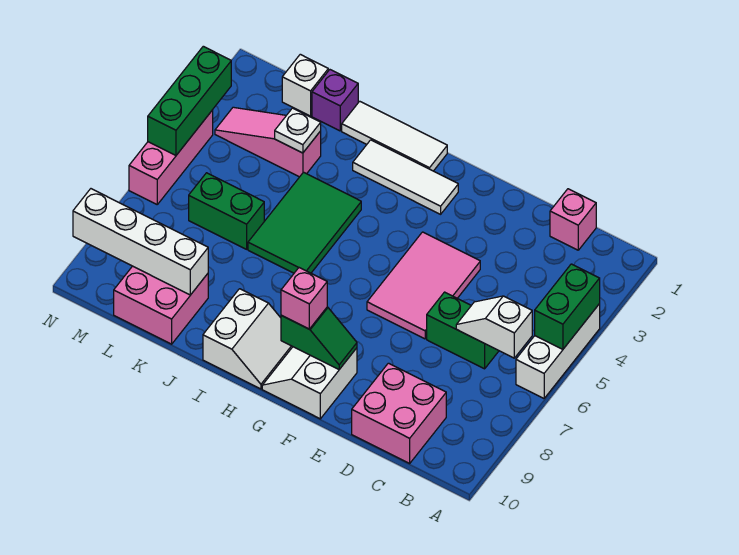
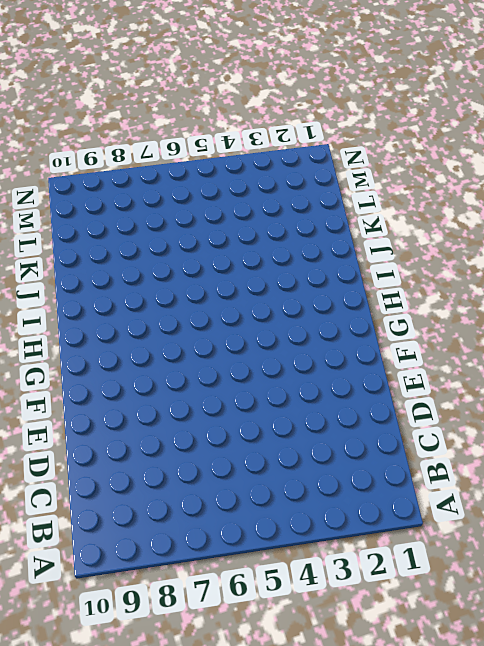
none -> white 1x3 brick [516,304,600,398]
none -> pink 1x1 brick [550,189,596,250]
none -> green 1x2 brick [427,292,499,369]

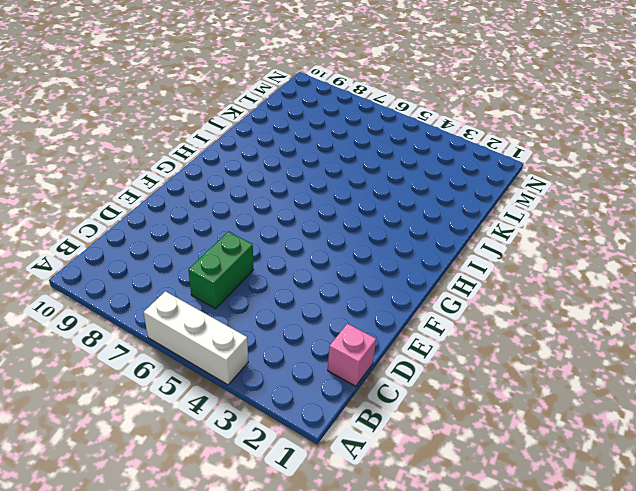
none -> pink 2x2 brick [352,363,446,463]
none -> pink 2x3 tile [367,232,480,339]
none -> white 2x2 slope [262,347,357,419]

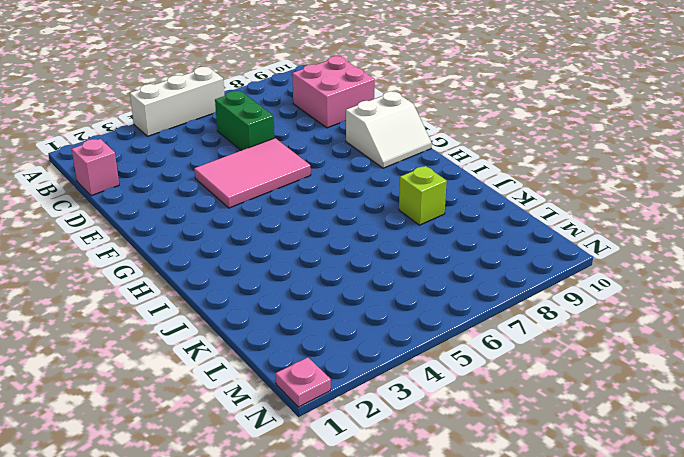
lime 1x1 brick [399,166,447,225] -> none
pink 1x1 plate [276,357,331,407] -> none
none -> white 1x3 tile [353,140,458,214]
none -> white 1x3 tile [342,101,447,171]
none -> white 2x2 slope [203,289,293,389]

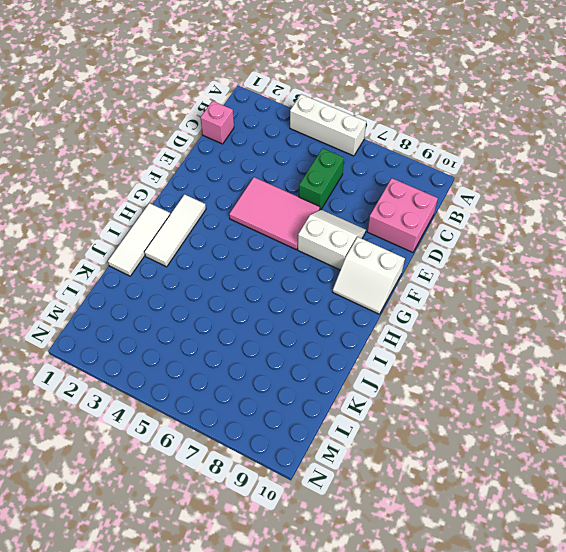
white 2x2 slope [298,210,366,270] -> white 2x2 slope moved to [203,289,293,389]
none -> green 2x3 tile [248,172,361,273]
none -> purple 1x1 brick [312,70,358,131]
none -> pink 1x3 slope [215,107,321,177]

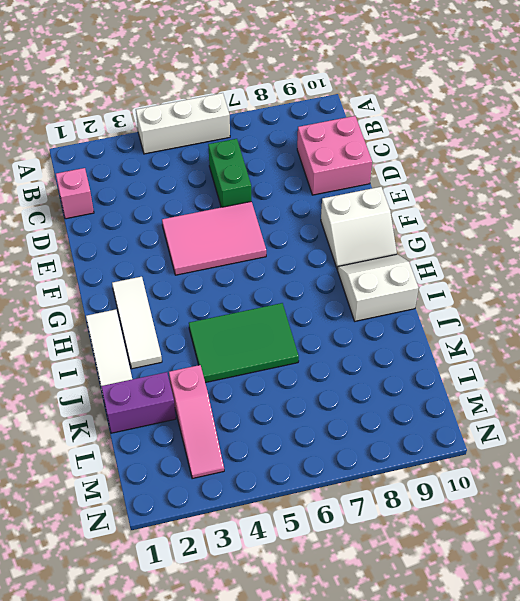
purple 1x2 brick [101,372,176,433] -> purple 1x1 brick [312,70,358,131]
none -> green 1x2 brick [189,173,264,249]
none -> pink 2x2 brick [114,266,208,344]
none -> white 1x1 brick [282,54,328,116]

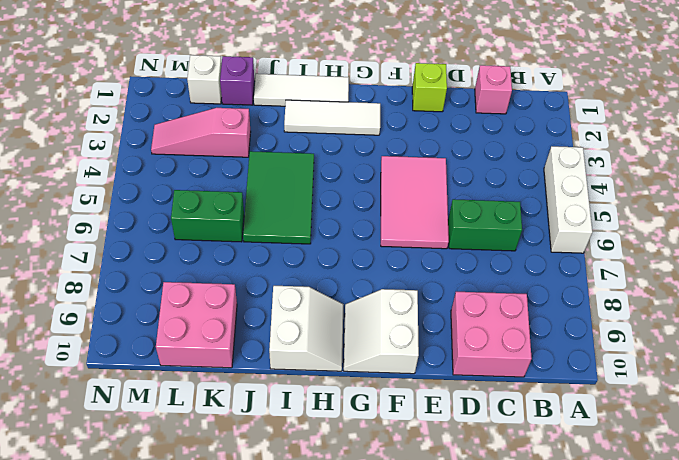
lime 1x1 brick [412,63,447,112] -> none
none -> pink 1x3 brick [129,110,213,204]
none -> green 1x2 brick [535,264,600,349]
none -> white 1x2 slope [456,296,532,358]

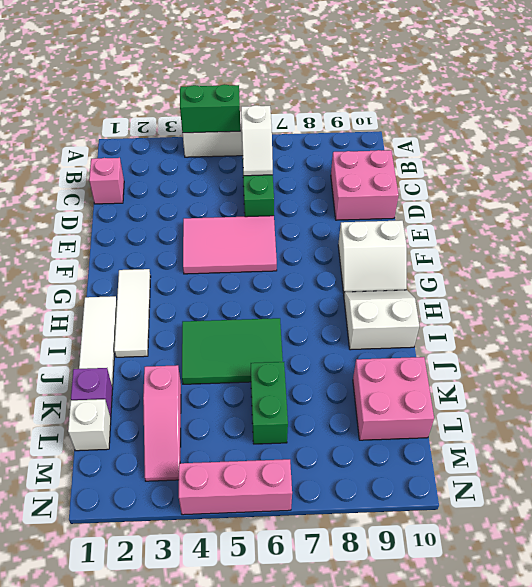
none -> green 1x2 slope [281,307,357,369]
none -> white 1x1 plate [275,108,321,153]
none -> white 1x4 brick [73,189,208,295]

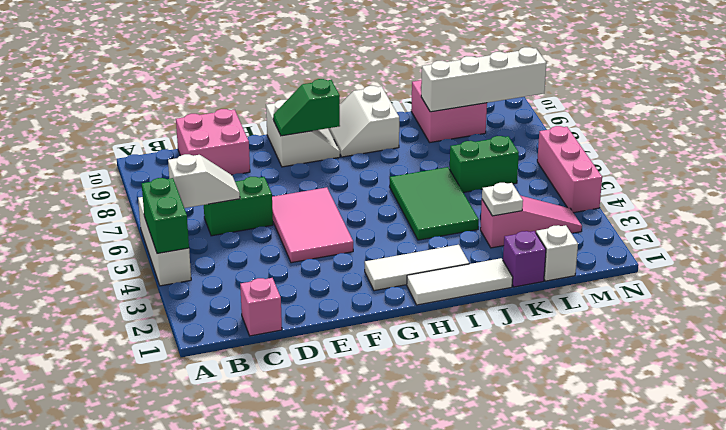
none -> green 1x3 brick [148,46,231,155]
none -> pink 1x1 brick [281,268,327,329]

